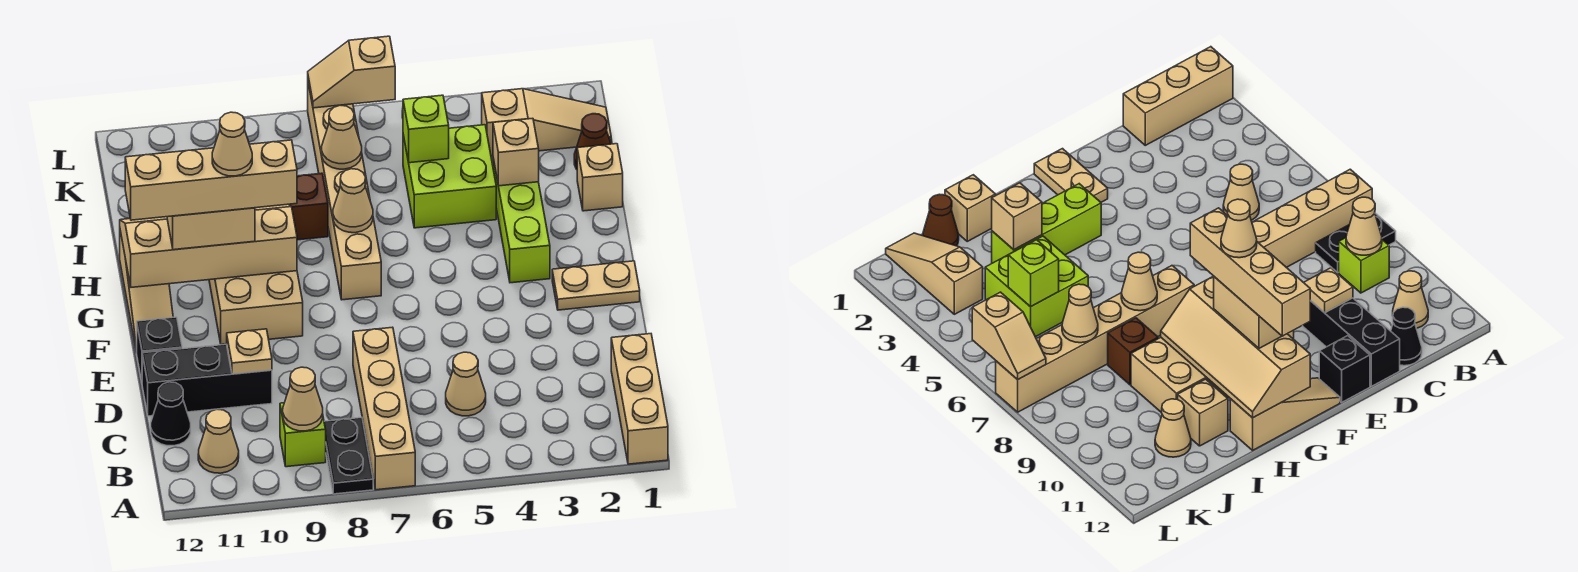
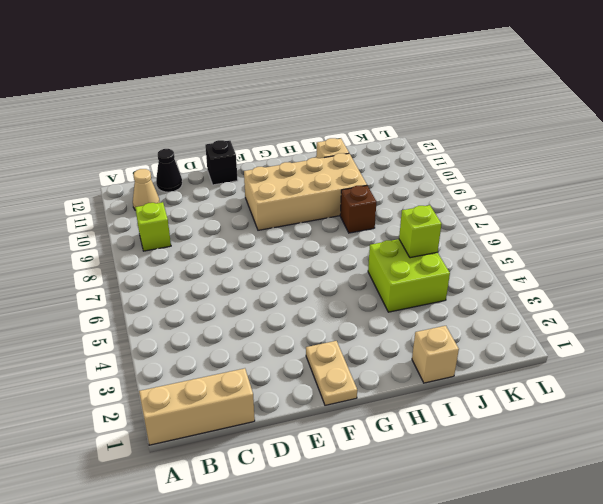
none -> tan 1x4 brick [353,327,415,490]
none -> black 1x2 plate [324,417,373,494]
none -> tan 1x1 cone [446,352,486,416]
none -> black 1x3 brick [142,344,272,416]

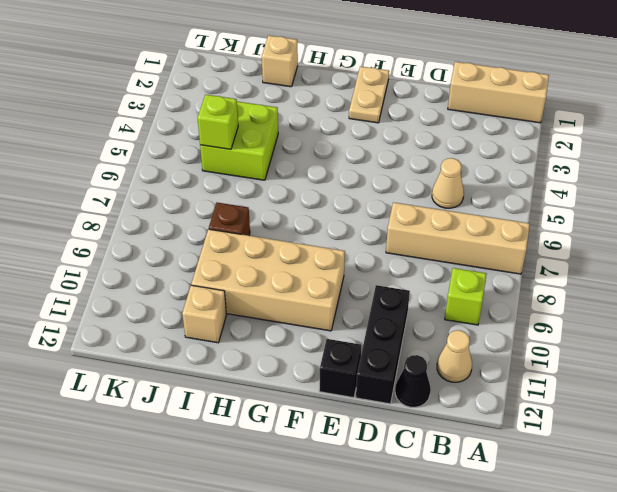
none -> black 1x2 plate [324,417,373,494]
none -> tan 1x3 slope [120,231,173,353]
none -> lime 1x3 brick [493,159,550,283]
none -> tan 1x6 brick [308,83,381,300]

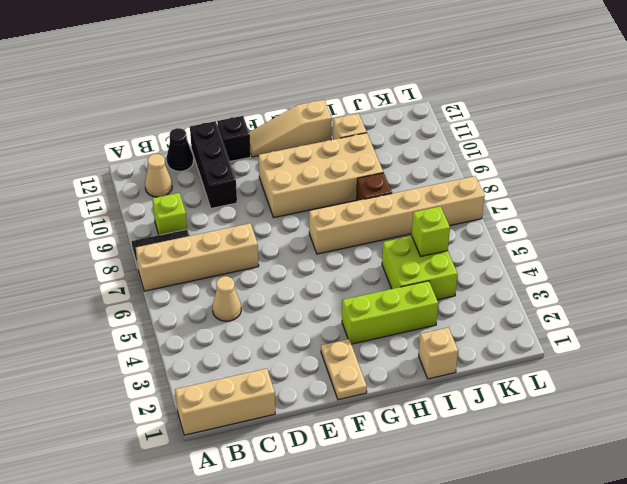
none -> brown 1x1 cone [574,114,611,169]
none -> tan 1x1 cone [1155,399,1191,457]
none -> tan 1x3 slope [482,89,611,156]
none -> tan 1x1 cone [283,367,323,431]

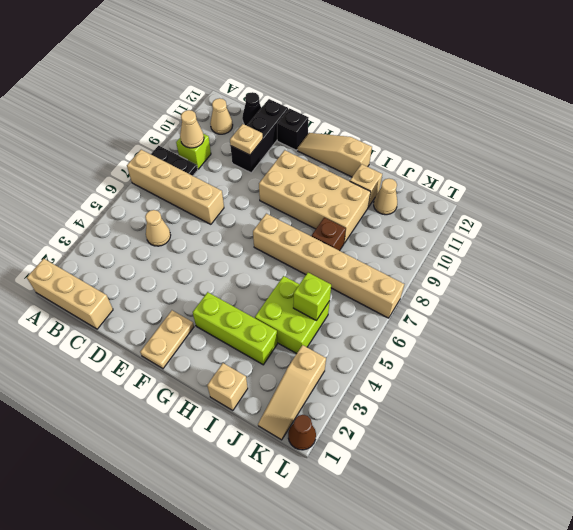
brown 1x1 cone [288,415,316,450] -> brown 1x1 cone moved to [574,114,611,169]
none -> tan 2x4 slope [120,204,297,287]
none -> tan 1x1 cone [333,169,373,233]
none -> tan 1x1 brick [493,118,539,186]
none -> tan 1x1 cone [322,105,362,169]

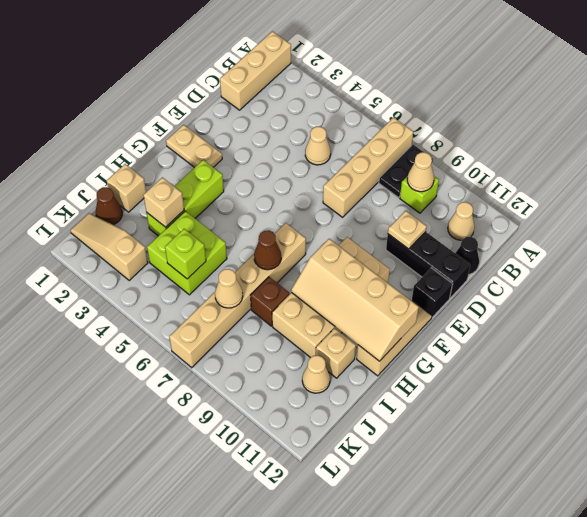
brown 1x1 cone [254,230,281,270] -> tan 1x1 cone [333,169,373,233]
none -> tan 1x2 slope [308,36,395,108]
none -> tan 1x2 brick [167,208,255,250]
none -> tan 1x4 brick [125,140,297,220]
none -> tan 1x1 cone [212,112,252,176]

